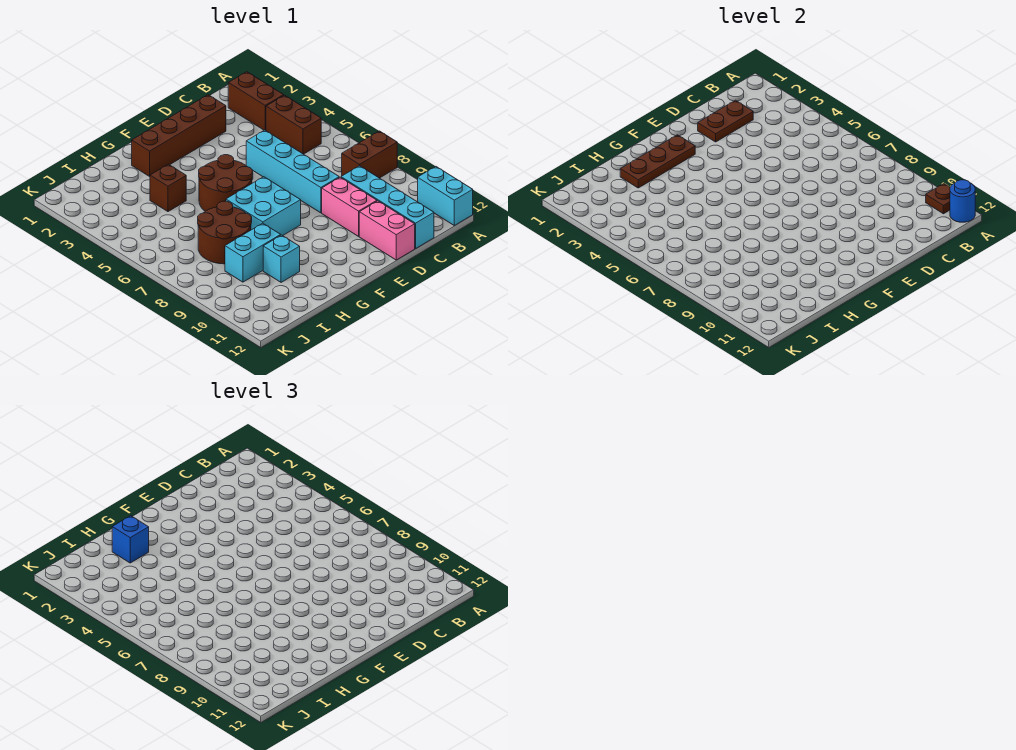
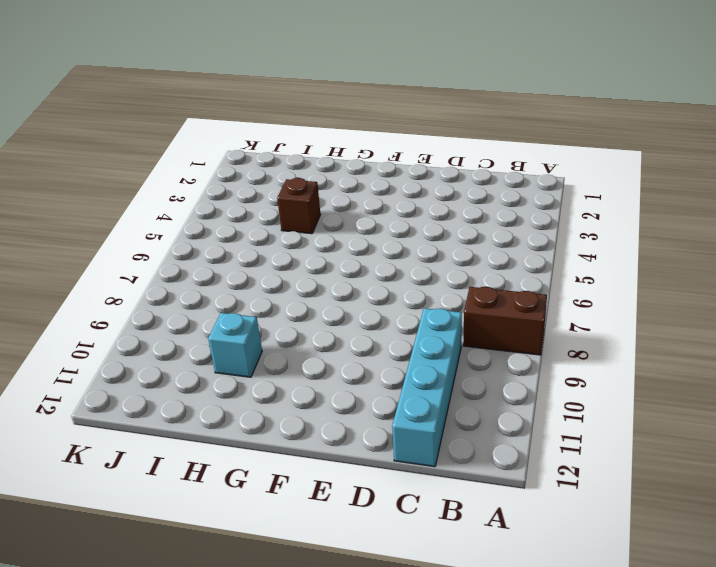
none -> cyan 1x2 brick [418,167,473,225]
none -> brown 1x2 brick [228,72,284,130]
none -> brown 1x2 brick [266,95,321,154]

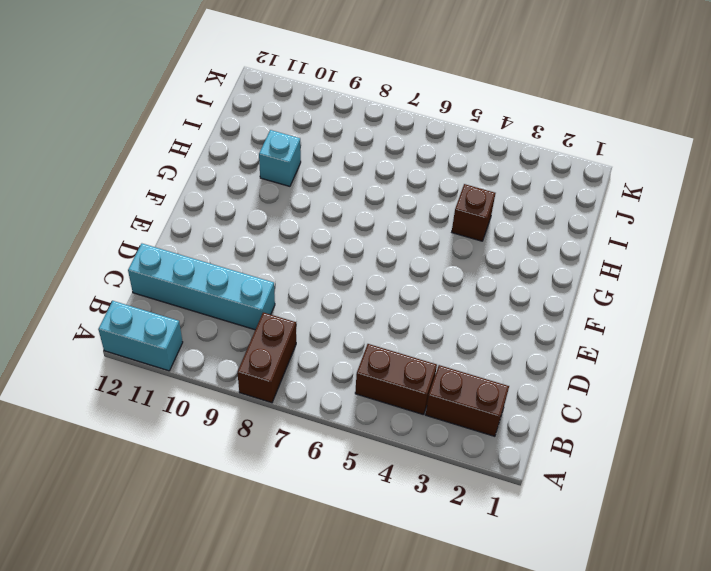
none -> brown 1x4 brick [132,95,226,176]
none -> cyan 1x4 brick [246,130,339,213]
none -> pink 1x2 brick [322,177,377,236]

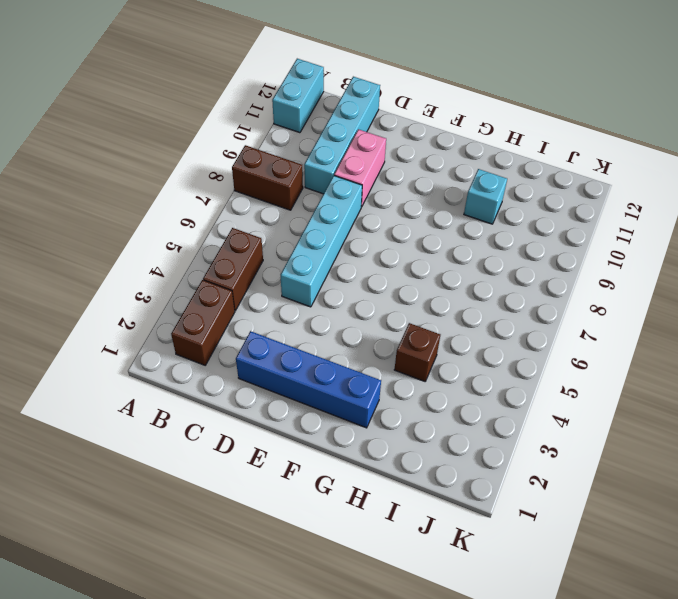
blue 1x4 brick [236,331,381,428] -> brown 1x4 brick [132,95,226,176]
none -> pink 1x2 brick [359,201,415,260]
none -> brown 2x2 round brick [199,155,253,211]
none -> cyan 2x2 brick [226,177,301,236]

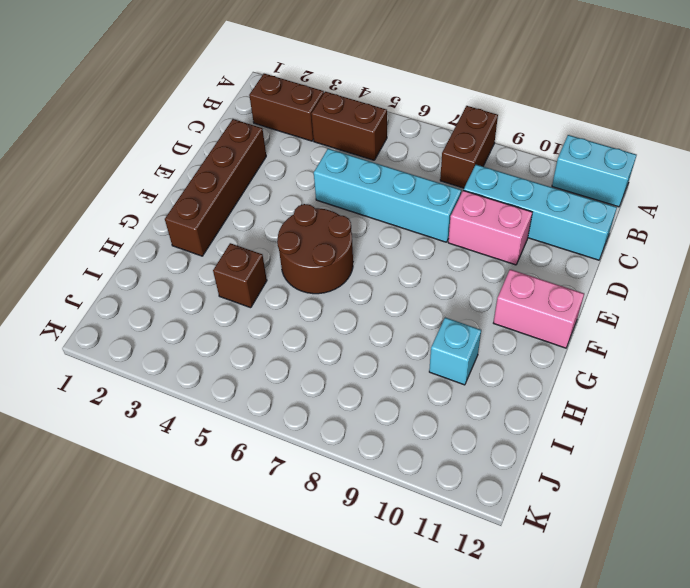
pink 1x2 brick [494,269,584,348] -> pink 1x2 brick moved to [359,201,415,260]
none -> cyan 2x2 brick [226,177,301,236]
none -> brown 2x2 round brick [198,201,252,264]
none -> cyan 1x2 brick [225,223,281,282]

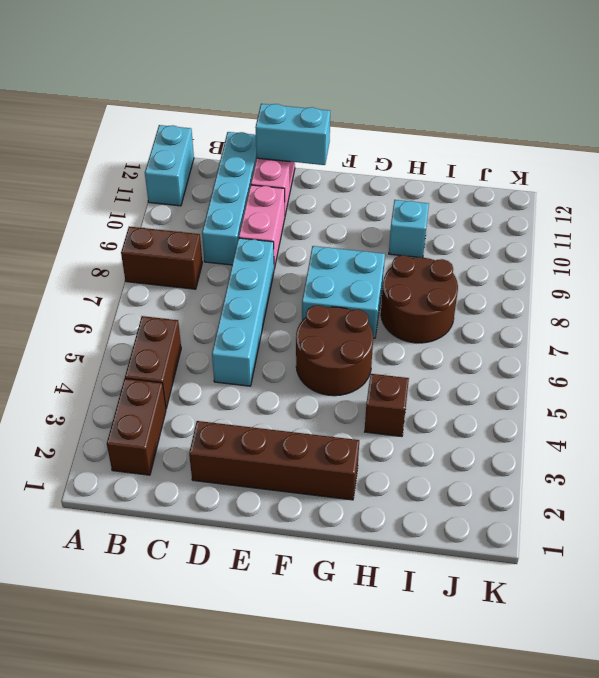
cyan 1x2 brick [255,104,330,165] -> cyan 1x2 brick moved to [225,223,281,282]
none -> brown 1x1 plate [926,184,950,214]
none -> blue 1x1 round brick [950,180,975,222]
none -> brown 1x2 plate [698,100,753,142]

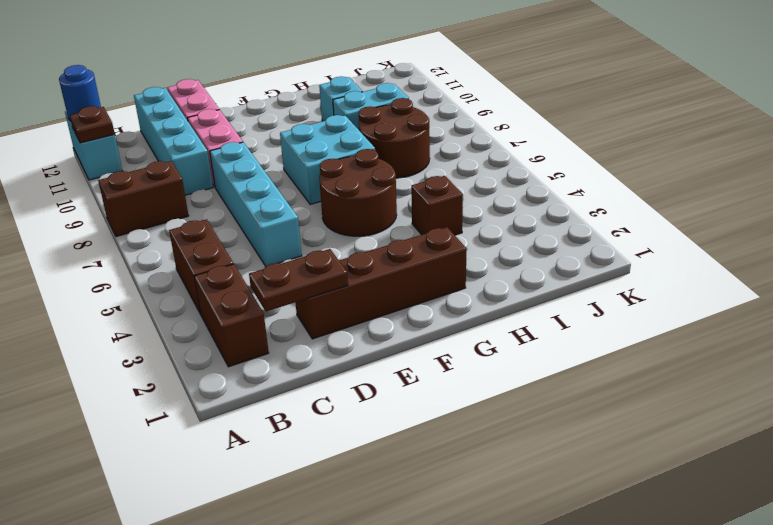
none -> brown 1x3 plate [620,135,695,188]
none -> blue 1x1 brick [112,516,149,563]

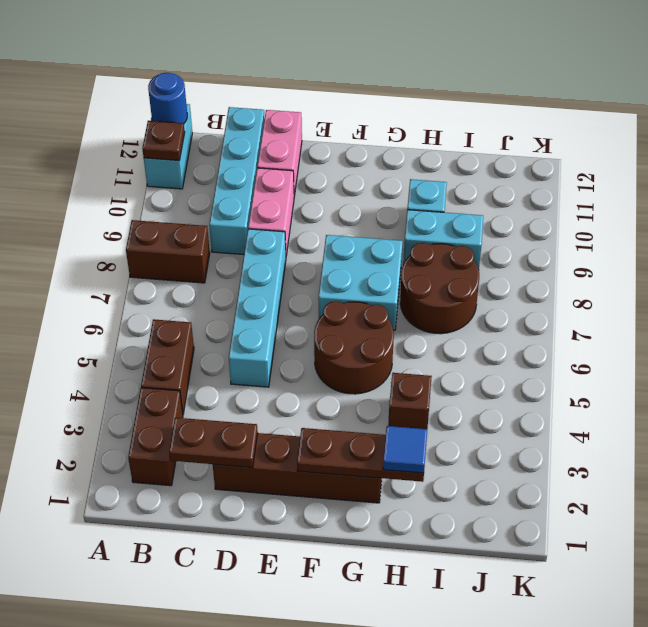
blue 1x1 tile [383,426,427,473] -> blue 1x1 brick [112,516,149,563]

